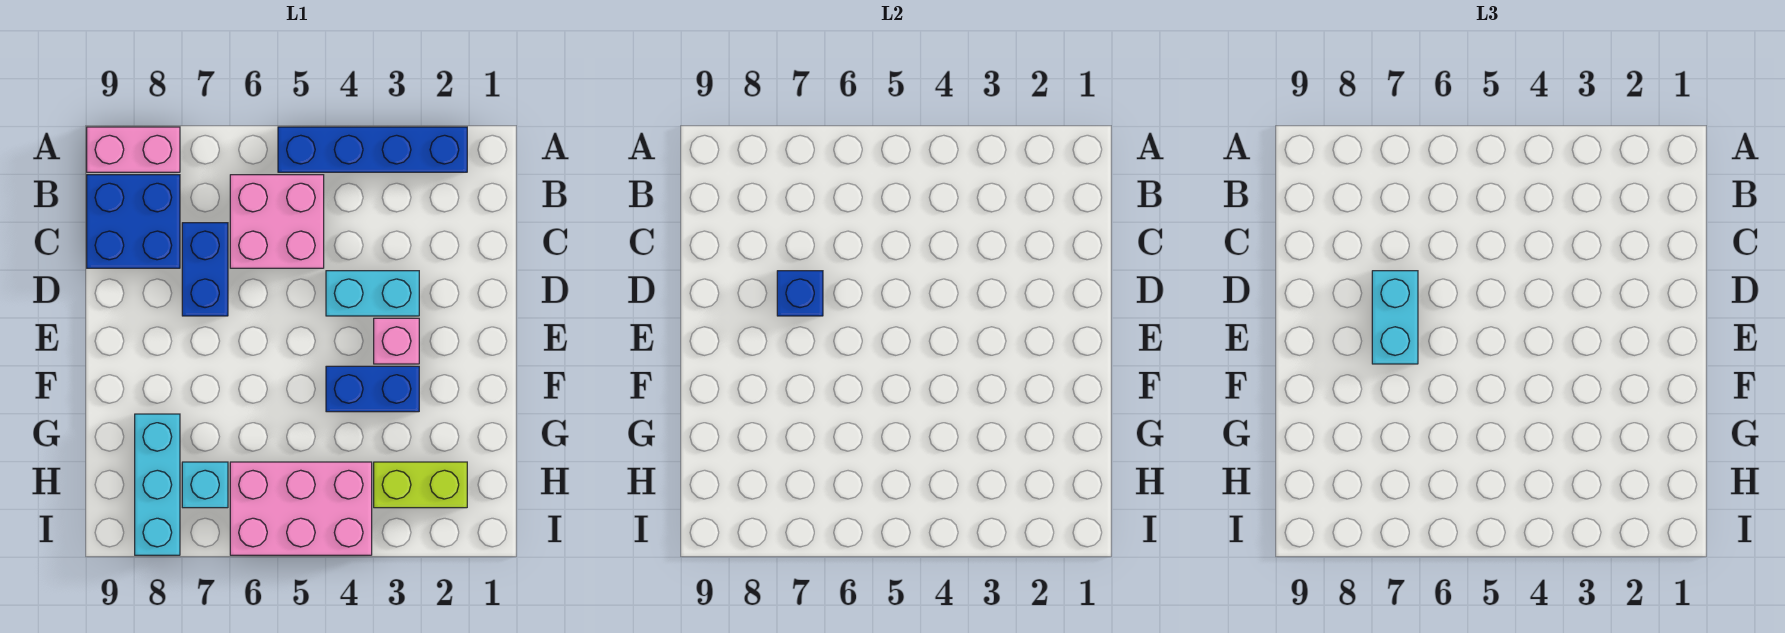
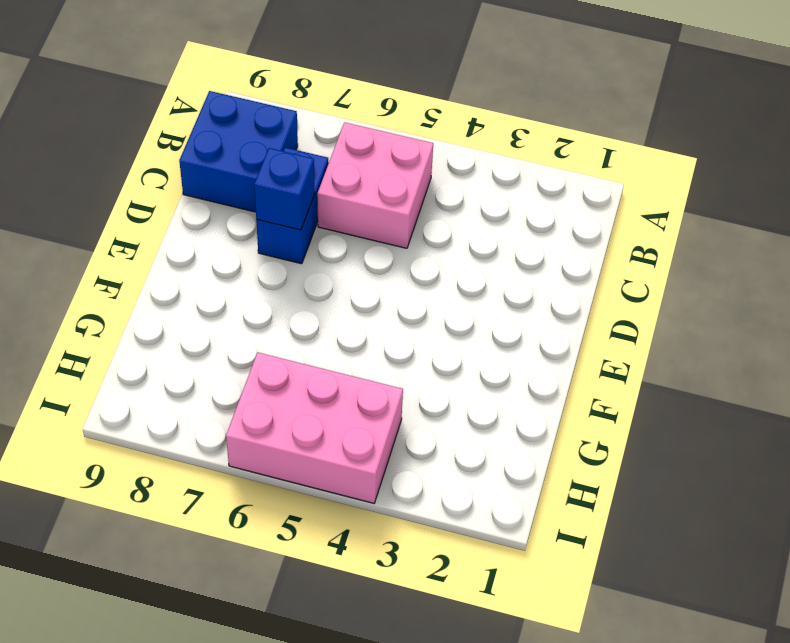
none -> blue 1x4 brick [278,127,467,172]
none -> pink 1x2 brick [87,127,180,172]
none -> cyan 1x2 brick [326,271,419,316]

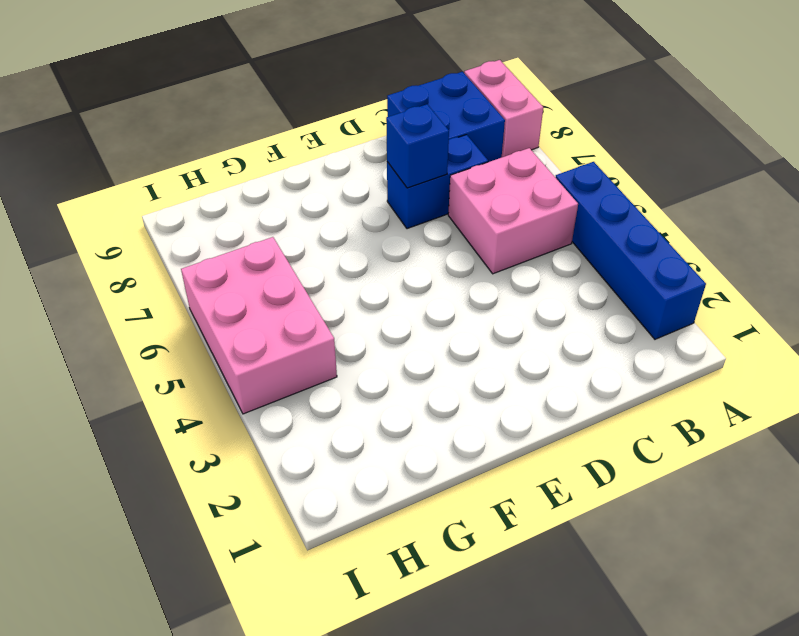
none -> cyan 1x2 brick [326,271,419,316]
none -> pink 1x1 brick [374,318,419,364]
none -> blue 1x2 brick [326,366,419,412]

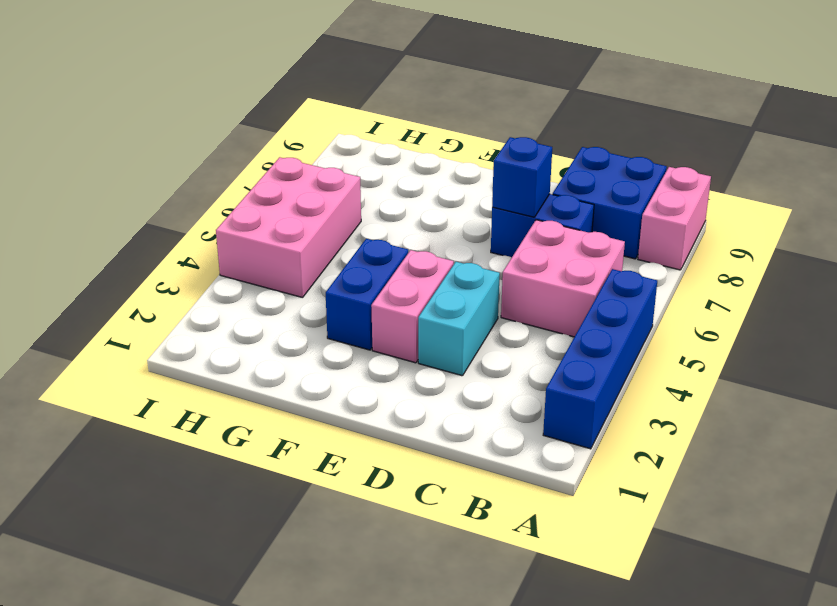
pink 1x2 brick [371,250,454,363] -> pink 1x1 brick [374,318,419,364]
none -> cyan 1x3 brick [135,414,180,555]
none -> lime 1x2 brick [374,462,467,508]
none -> cyan 1x1 brick [182,462,228,508]

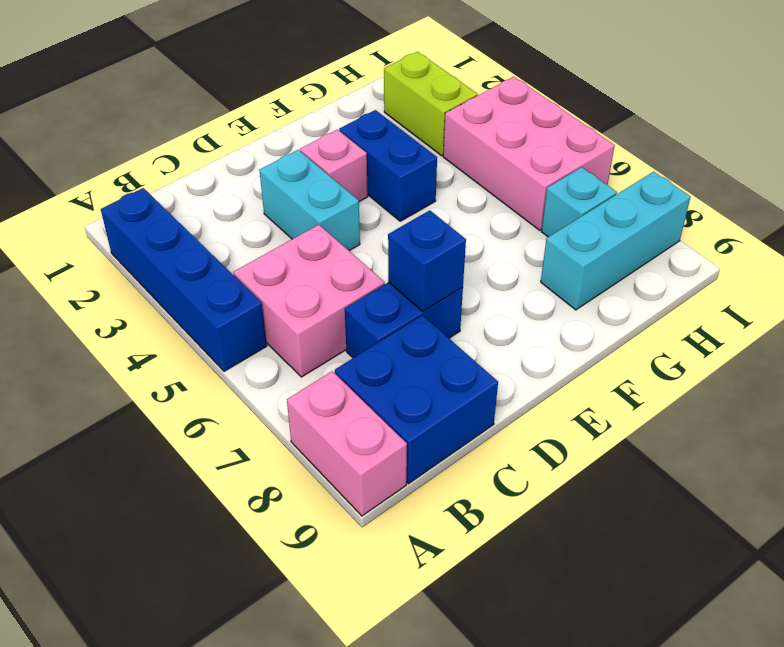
none -> cyan 1x2 brick [1372,271,1418,364]

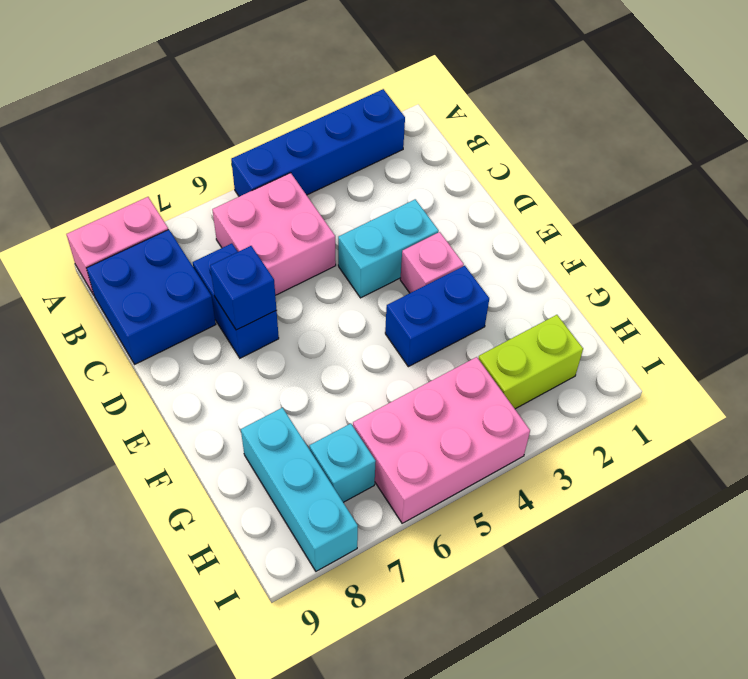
none -> cyan 1x2 brick [1372,271,1418,364]

